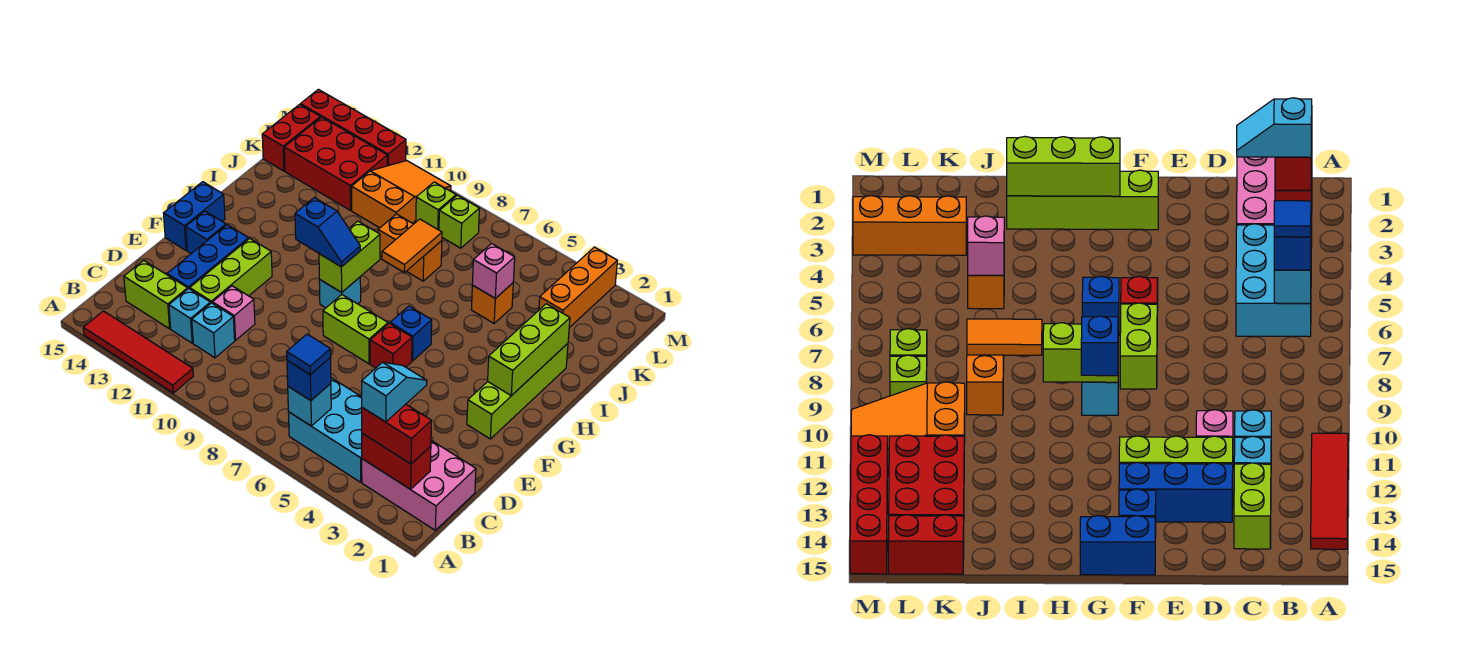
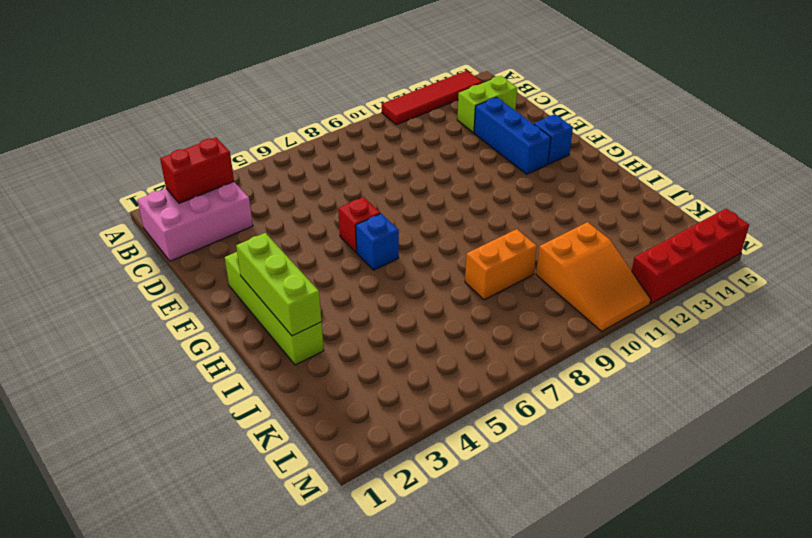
none -> cyan 2x3 brick [288,378,362,482]
none -> cyan 1x1 brick [192,303,235,358]
none -> cyan 1x1 brick [169,289,210,343]
none -> pink 1x1 brick [213,286,255,340]

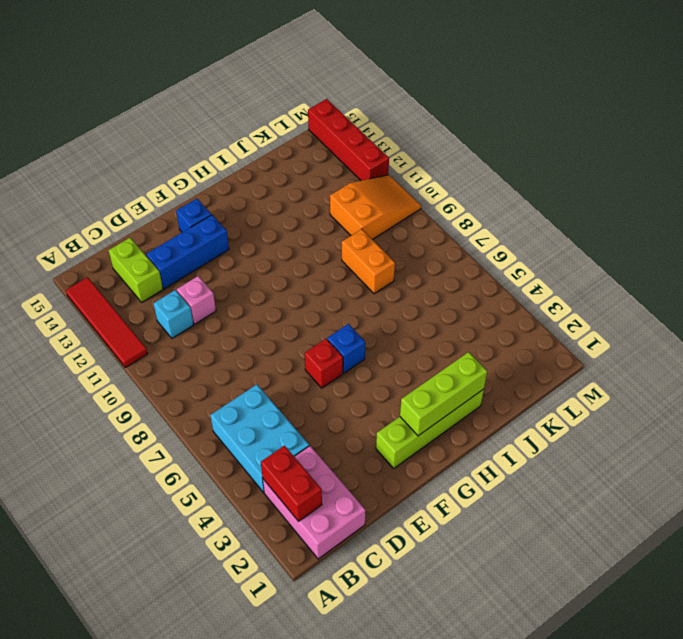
none -> cyan 1x1 brick [169,289,210,343]
none -> lime 1x3 brick [190,238,272,304]
none -> lime 1x2 brick [323,295,388,364]
none -> blue 1x2 brick [164,182,225,251]

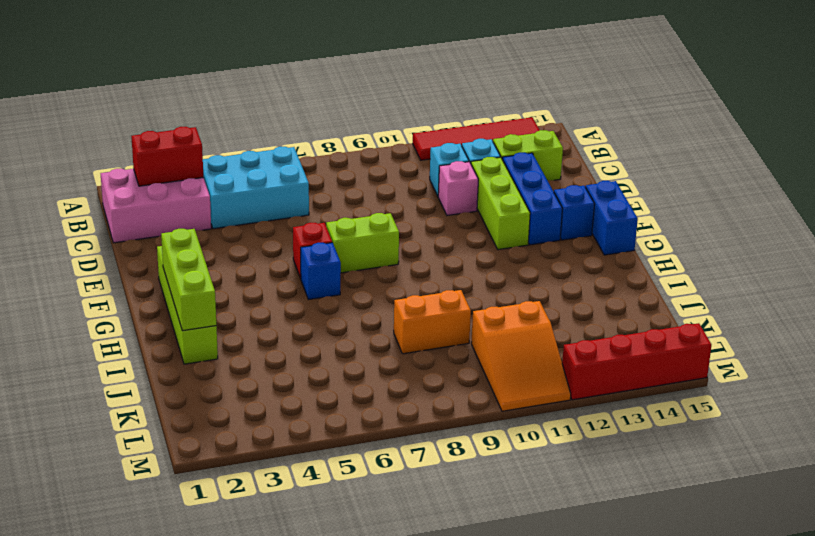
none -> cyan 1x1 brick [319,277,361,308]
none -> orange 1x1 brick [471,283,513,323]
none -> orange 1x3 brick [539,247,617,328]
none -> red 2x3 brick [284,117,387,210]

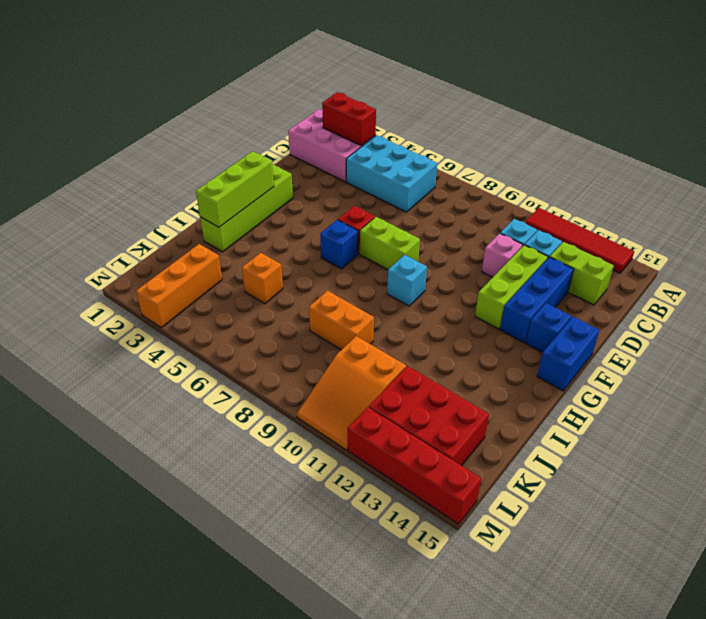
none -> red 1x2 brick [262,104,320,171]
none -> lime 1x1 brick [439,195,479,248]
none -> lime 1x1 brick [416,182,456,230]
none -> cyan 1x1 brick [288,384,331,426]

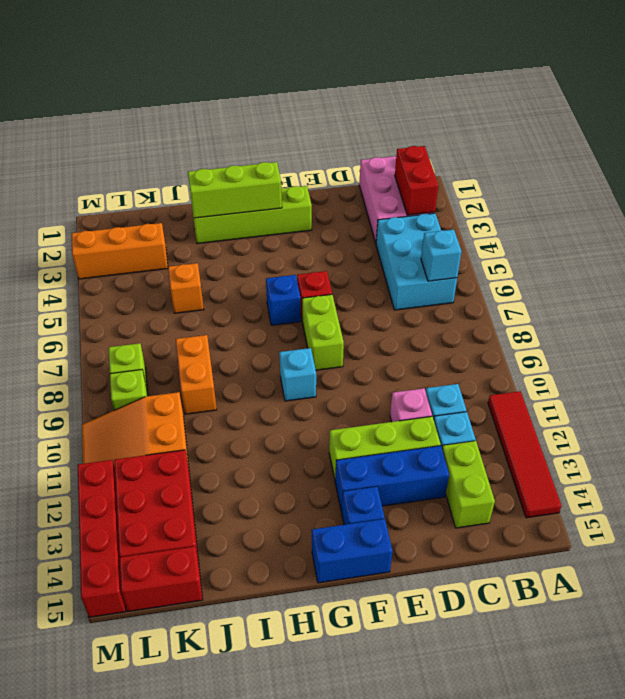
none -> lime 1x2 brick [319,221,380,292]
none -> orange 1x2 tile [382,219,442,273]
none -> pink 1x1 brick [472,244,515,298]
none -> red 1x2 brick [362,404,432,464]

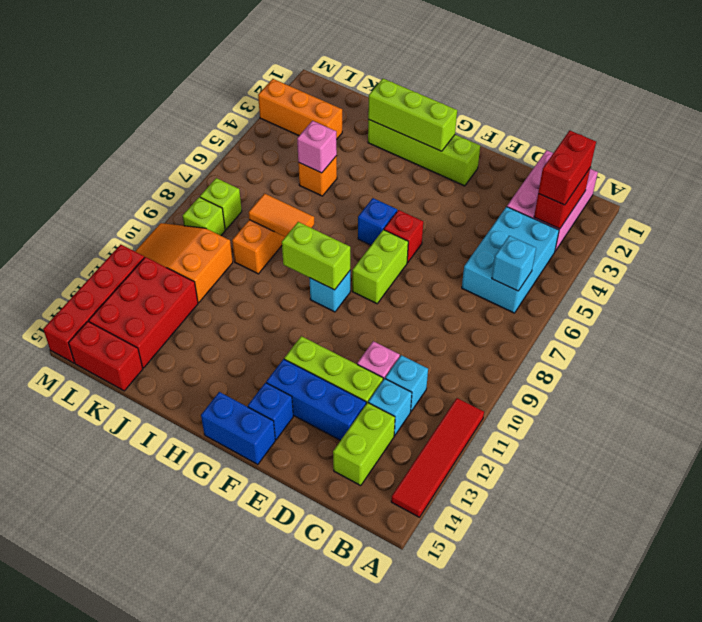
none -> blue 1x1 brick [287,358,331,401]
none -> blue 1x2 slope [295,198,360,267]
none -> cyan 1x2 slope [362,362,427,422]
none -> blue 1x1 tile [287,334,331,375]

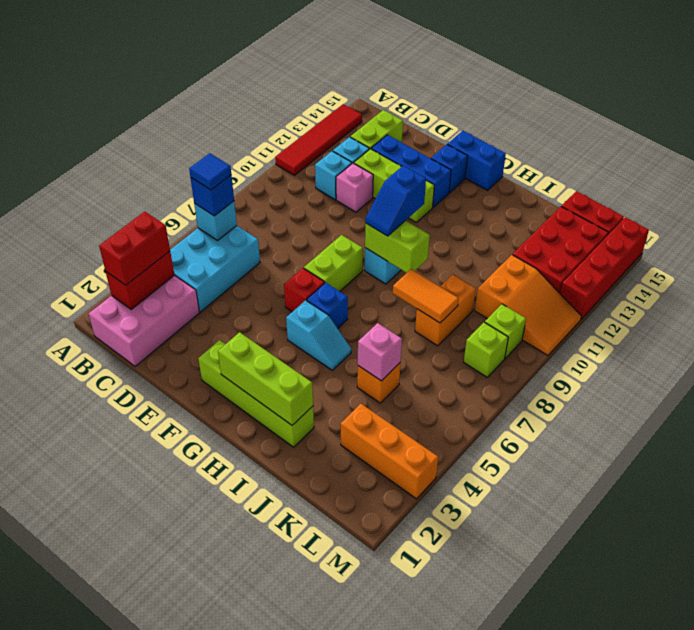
cyan 1x2 slope [286,300,351,370] -> cyan 1x2 slope moved to [362,362,427,422]

